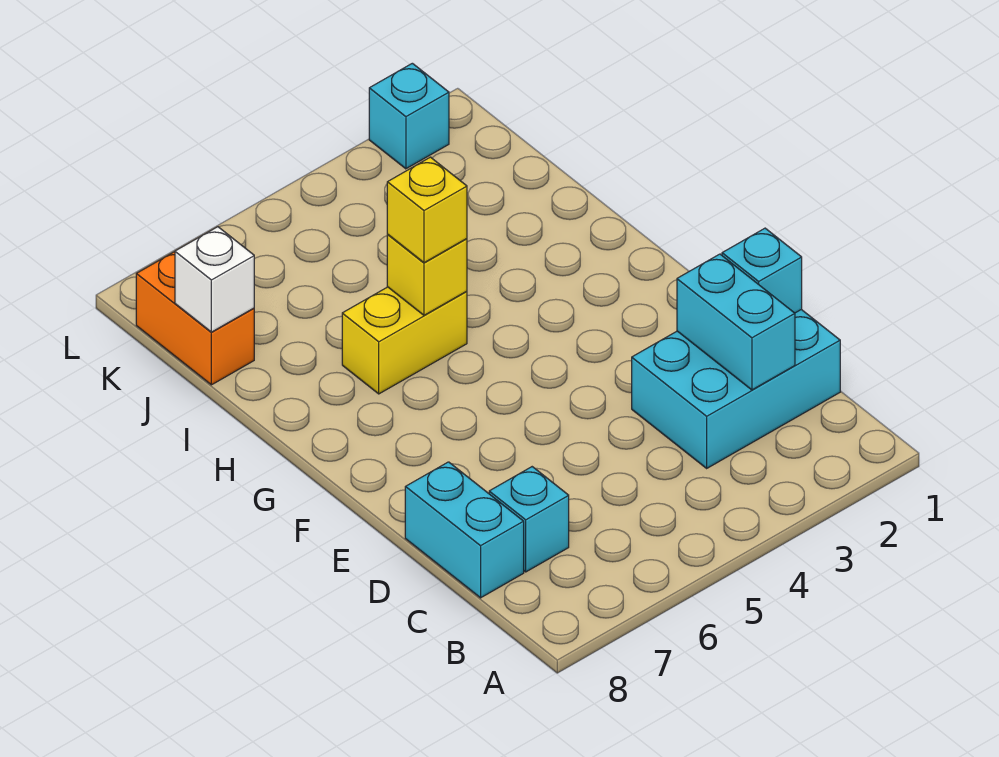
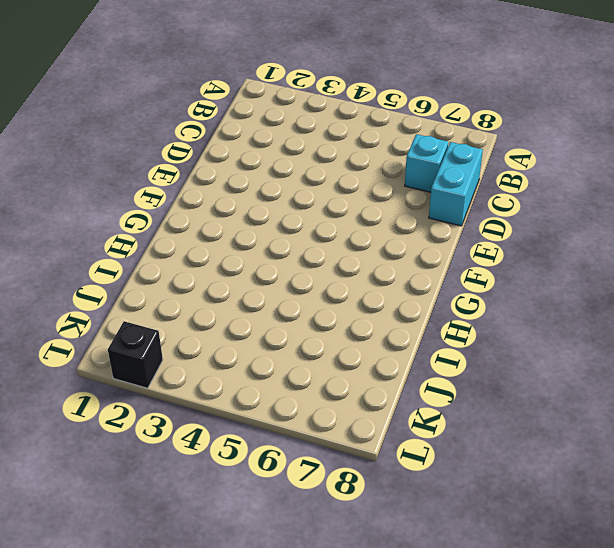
black 1x1 brick [108,321,163,388] -> cyan 1x1 brick [369,63,449,169]
none -> cyan 2x3 brick [632,310,840,468]
none -> yellow 1x2 brick [342,287,467,394]

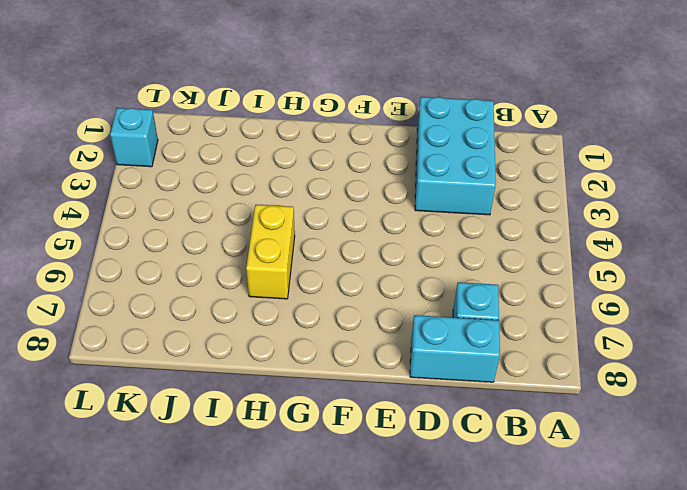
none -> orange 1x2 brick [136,252,254,385]
none -> cyan 1x2 brick [677,254,795,390]

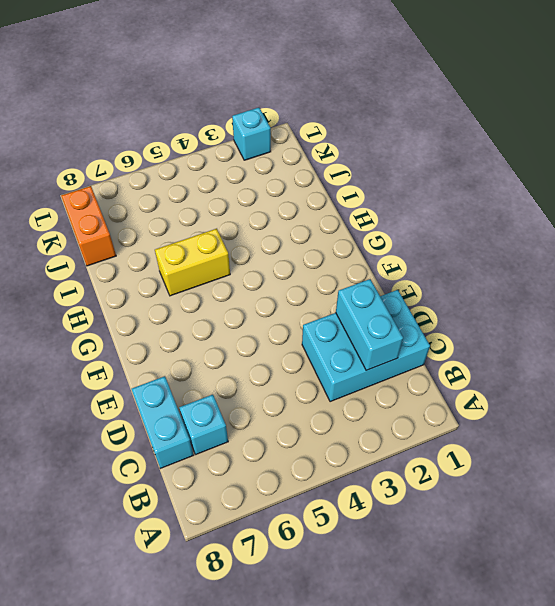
none -> cyan 1x1 brick [722,228,802,313]
none -> yellow 1x1 brick [387,235,467,315]

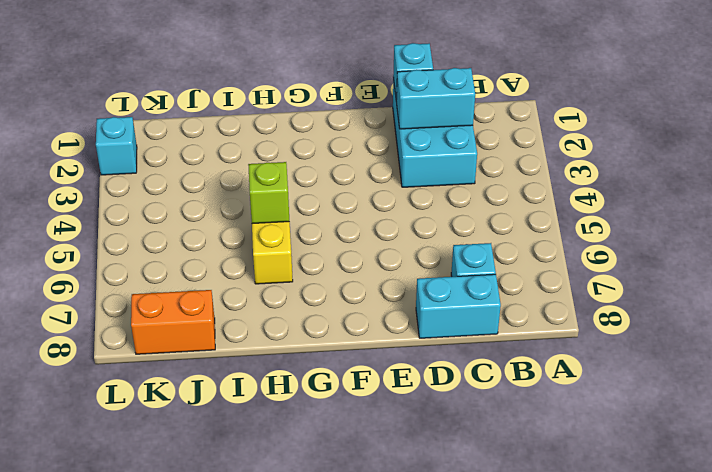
lime 1x1 brick [248,162,289,224] -> yellow 1x1 brick [387,235,467,315]
none -> white 1x1 brick [175,227,254,332]
none -> yellow 1x1 brick [387,157,467,263]

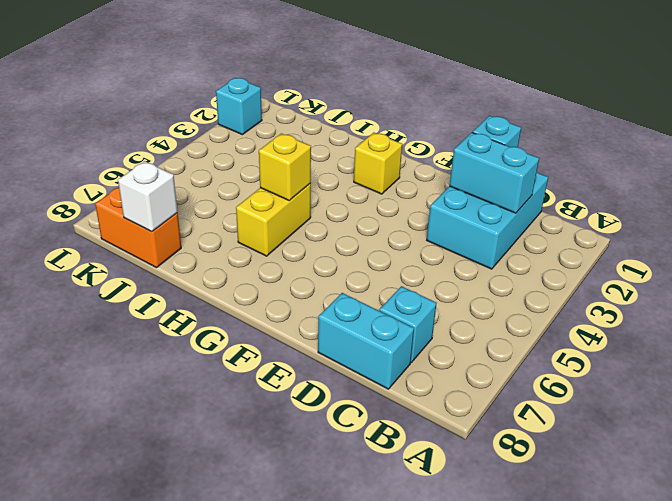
yellow 1x1 brick [354,133,402,194] -> yellow 1x1 brick moved to [387,157,467,263]

